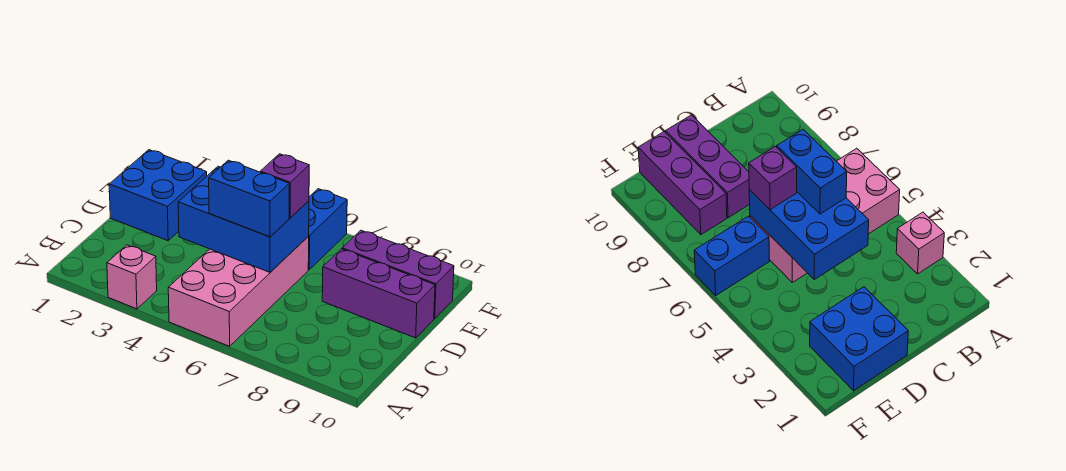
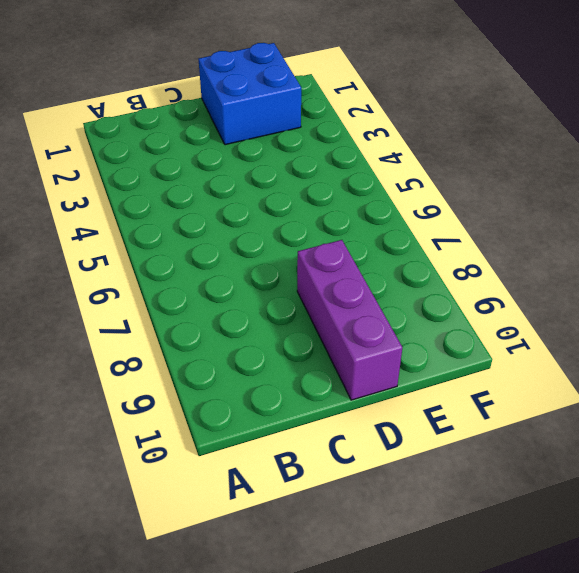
none -> pink 1x1 brick [107,245,157,309]
none -> pink 2x4 brick [168,236,309,346]

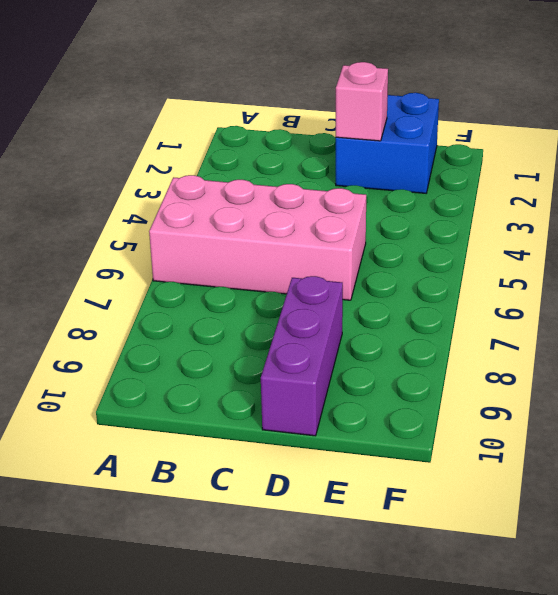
pink 1x1 brick [336,62,388,141] -> pink 1x1 brick moved to [107,245,157,309]
none -> blue 1x2 brick [308,189,347,270]
none -> purple 1x3 brick [342,230,454,318]

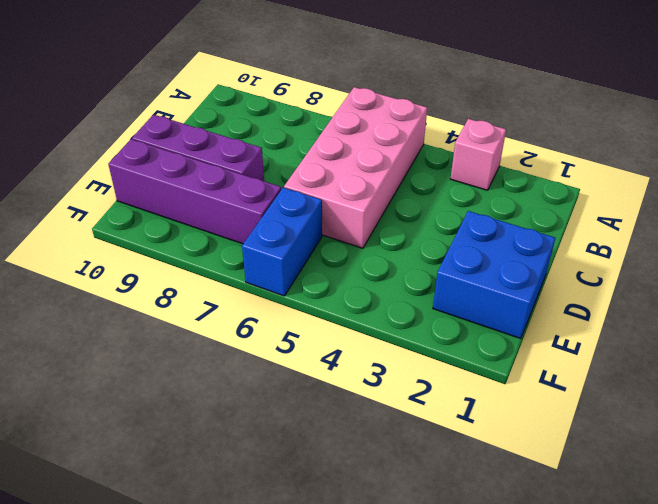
purple 1x4 brick [108,139,281,244] -> purple 1x3 brick [342,230,454,318]
none -> blue 2x3 brick [178,166,309,272]
none -> blue 1x2 brick [209,160,289,237]

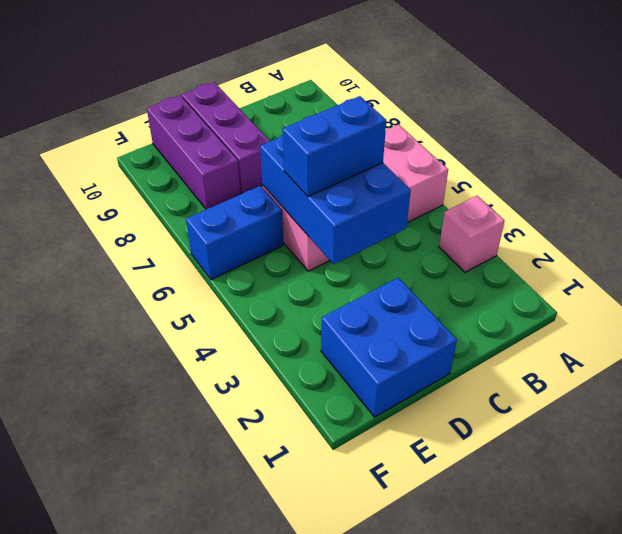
blue 1x2 brick [283,96,386,197] -> blue 1x2 brick turned to [209,160,289,237]
none -> purple 1x1 brick [260,154,309,218]

